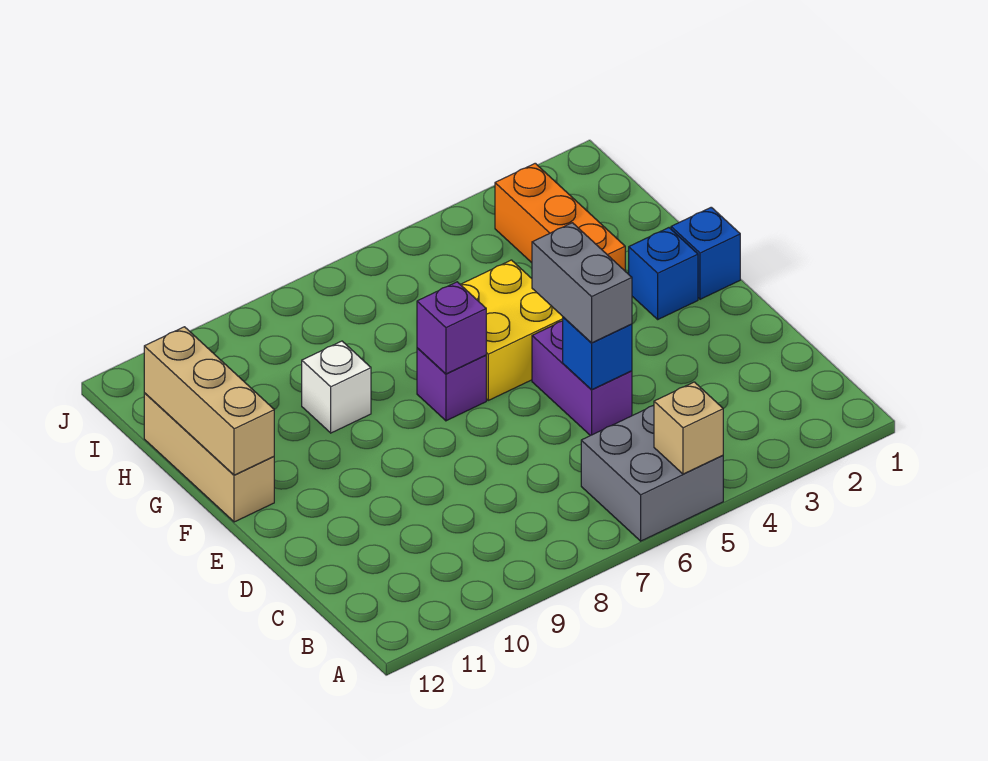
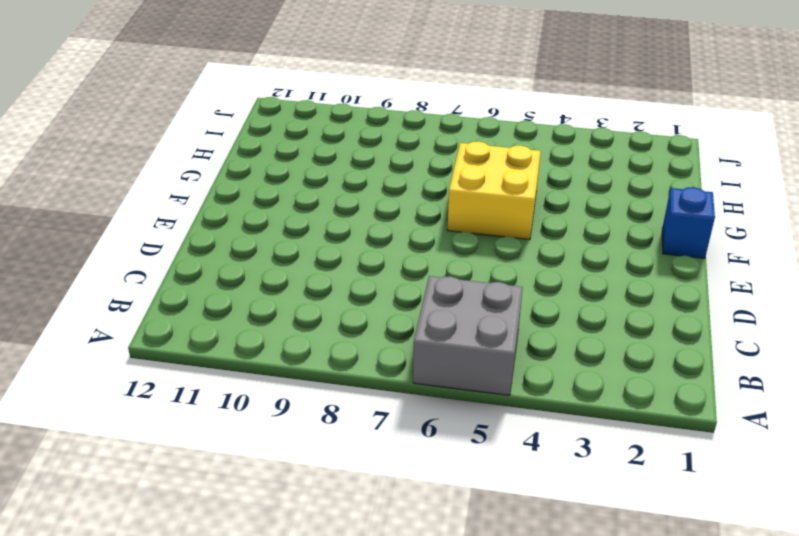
none -> purple 1x2 brick [532,321,632,436]
none -> blue 1x1 brick [629,228,698,319]
none -> purple 1x1 brick [417,348,486,421]

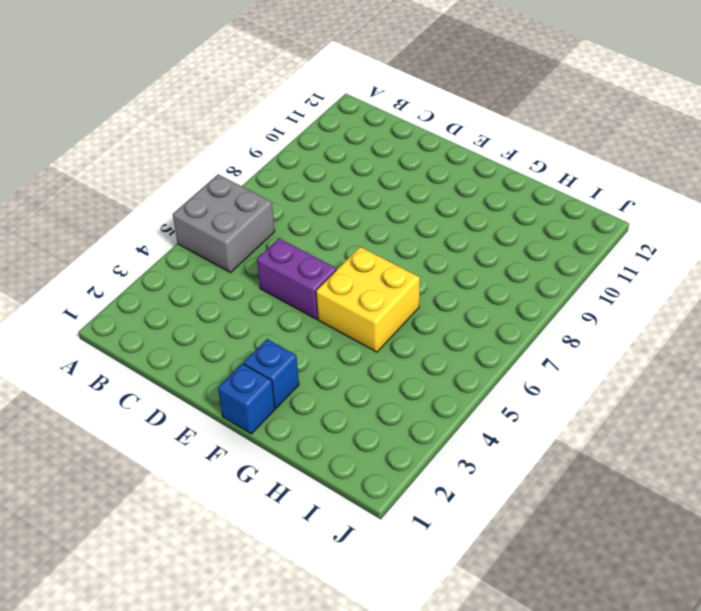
none -> purple 1x1 brick [417,348,486,421]
none -> tan 1x3 brick [144,393,274,522]
none -> orange 1x3 brick [495,163,625,271]

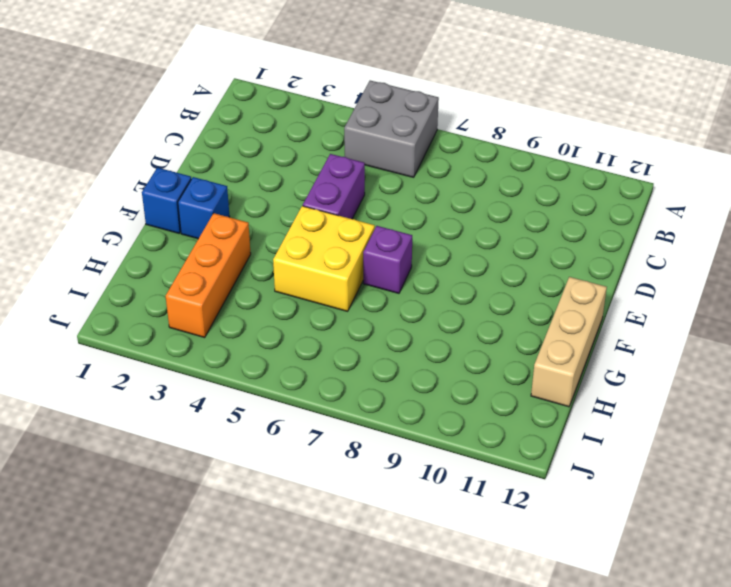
none -> white 1x1 brick [302,341,371,433]
none -> tan 1x1 brick [654,382,723,474]
none -> blue 1x1 brick [563,317,632,390]

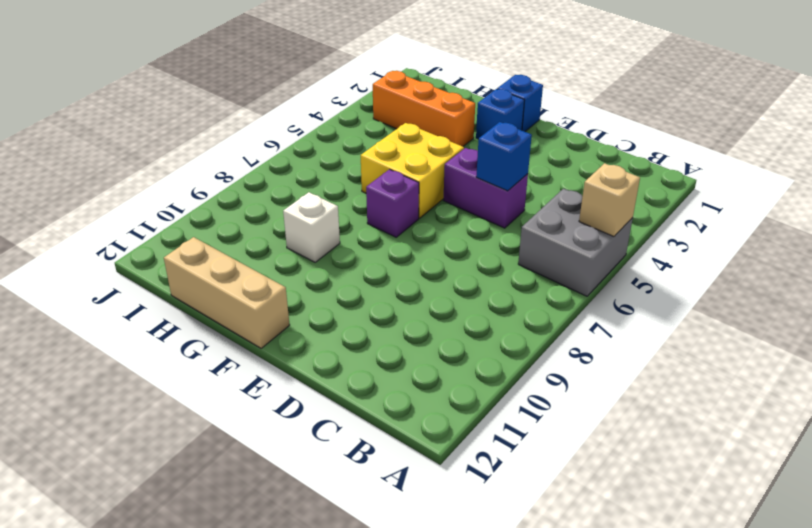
none -> purple 1x1 brick [417,282,486,374]
none -> tan 1x3 brick [144,327,274,475]
none -> grey 1x2 brick [532,223,632,343]

